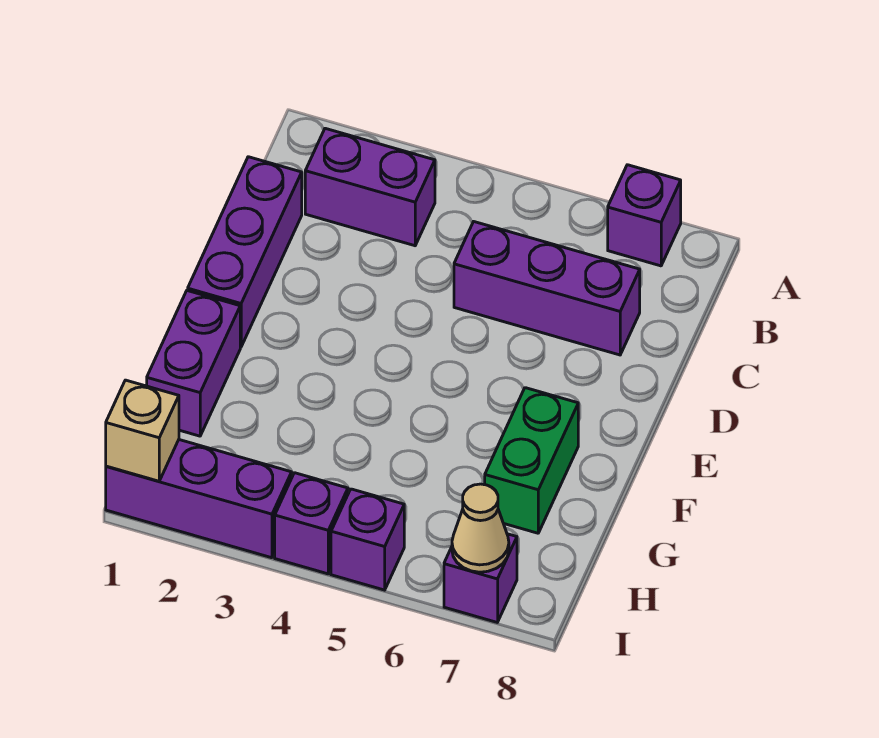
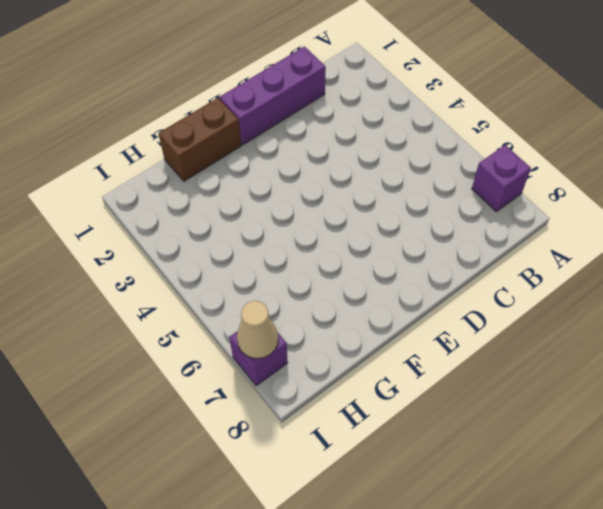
brown 1x2 brick [158,98,241,181] -> purple 1x2 brick [147,291,240,436]
none -> purple 1x2 brick [305,128,435,246]
none -> purple 1x3 brick [454,222,640,355]
none -> green 1x2 brick [485,388,578,533]

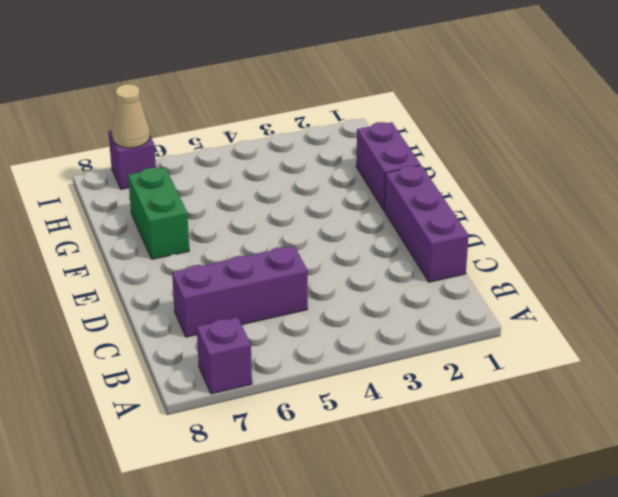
none -> purple 1x2 brick [305,128,435,246]
none -> purple 1x3 brick [106,440,292,558]
none -> purple 1x1 brick [275,473,348,574]

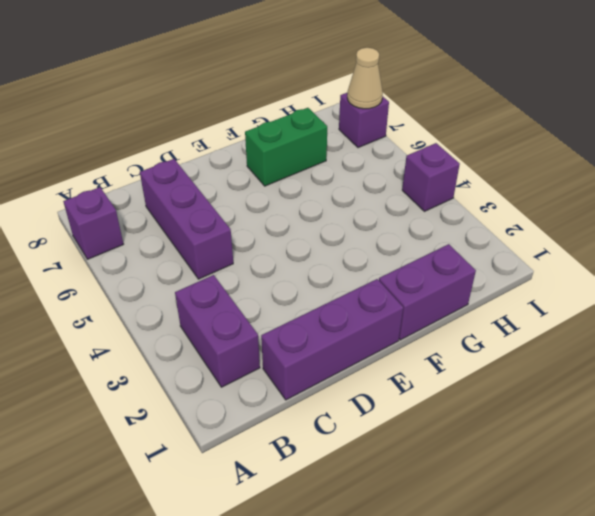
none -> purple 1x3 brick [106,440,292,558]
none -> purple 1x1 brick [331,489,404,590]
none -> tan 1x1 brick [106,380,179,481]

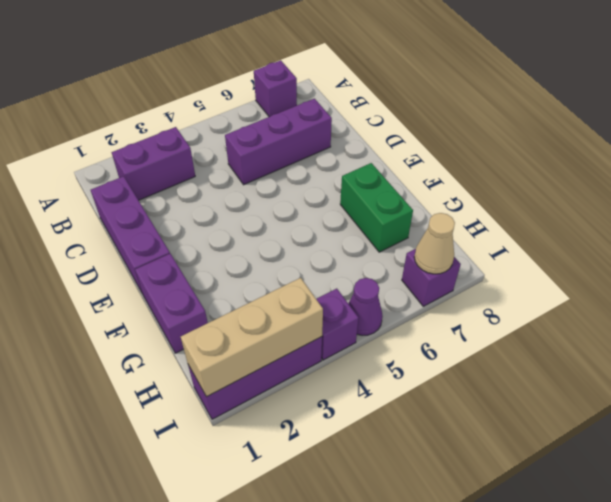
tan 1x3 brick [181,278,323,397] -> tan 1x1 brick [106,380,179,481]
purple 1x1 cone [348,278,383,335] -> purple 1x1 brick [331,489,404,590]

